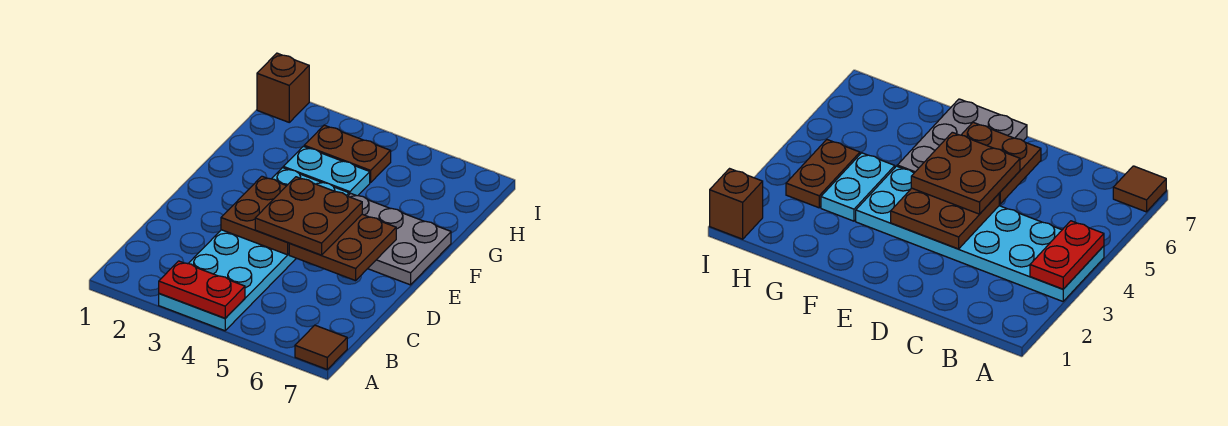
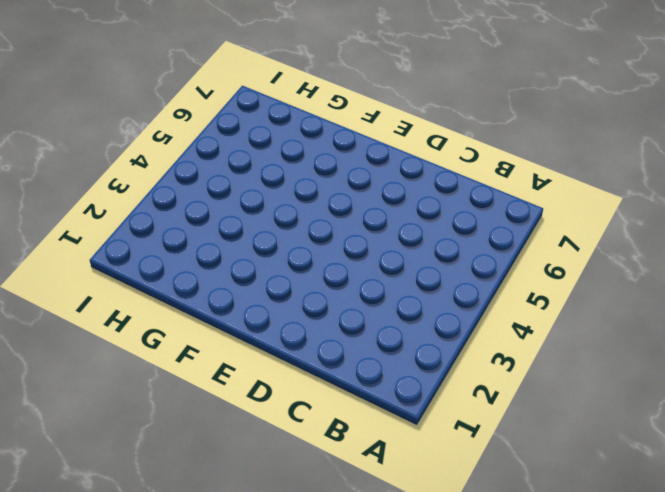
none -> cyan 2x6 plate [159,167,349,331]
none -> brown 1x1 tile [295,325,347,369]

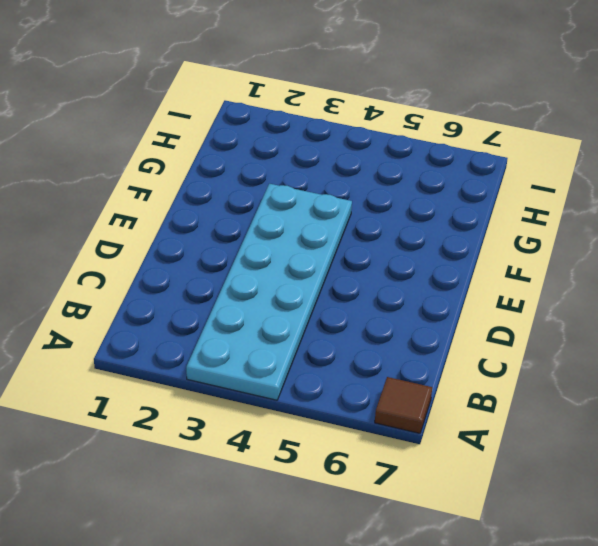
none -> grey 2x3 plate [348,193,451,285]
none -> cyan 1x2 plate [283,146,370,196]

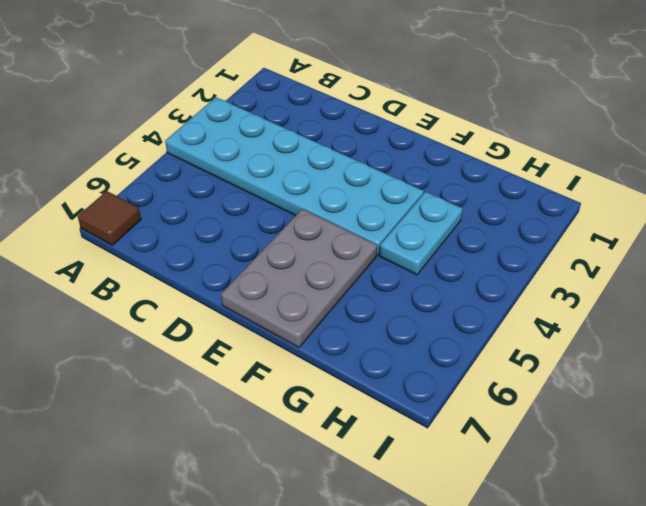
none -> brown 1x2 plate [304,125,391,182]
none -> brown 1x1 brick [257,53,309,122]

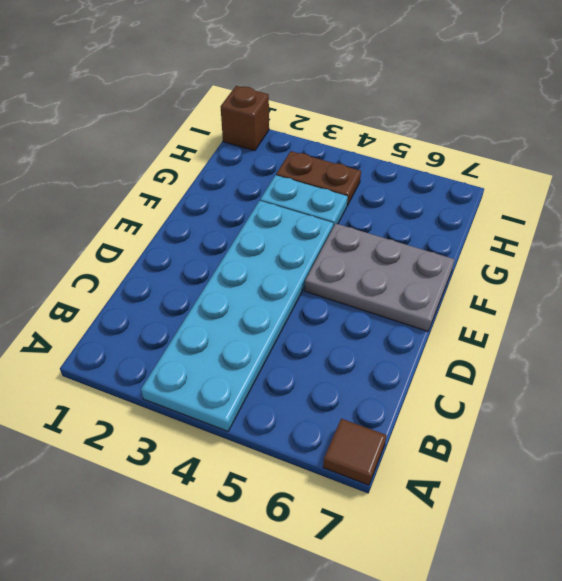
none -> red 1x2 plate [159,261,245,318]
none -> brown 2x2 plate [221,176,289,255]

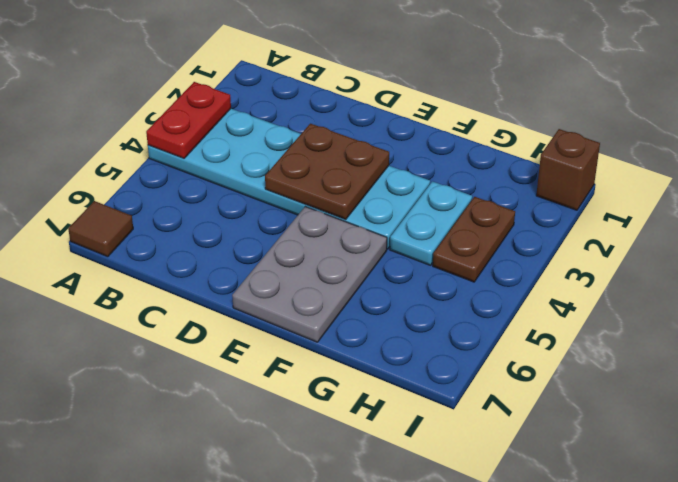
none -> brown 2x2 plate [289,214,396,281]
none -> brown 2x2 plate [255,177,362,255]

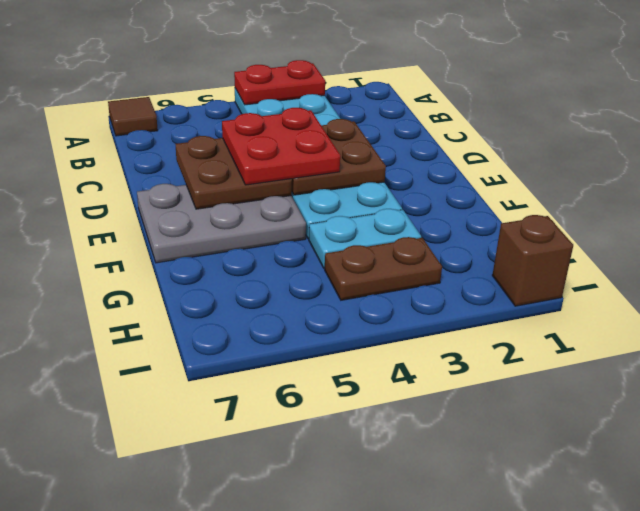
red 2x2 plate [222,108,340,185] -> brown 2x2 plate [255,177,362,255]

